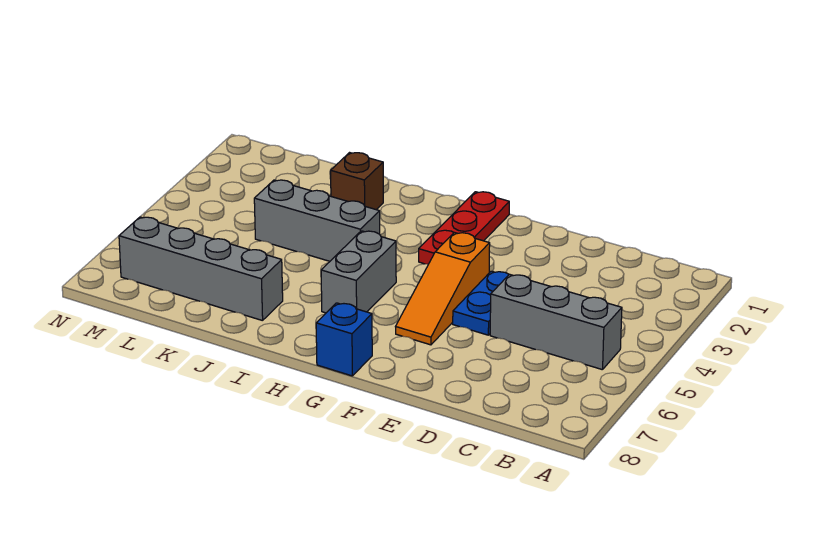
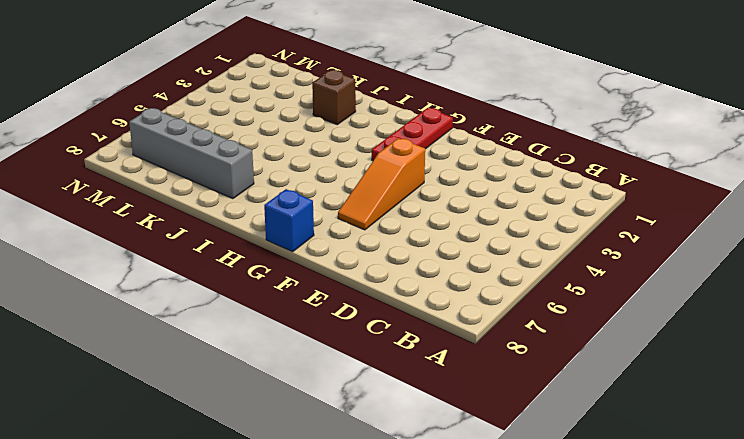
none -> grey 1x3 brick [490,274,622,370]
none -> blue 1x2 plate [453,271,509,335]

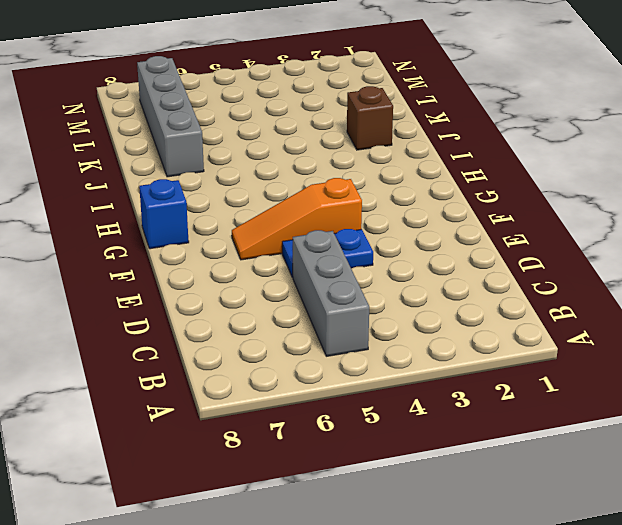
none -> red 1x3 plate [419,192,509,264]
none -> grey 1x2 brick [321,231,396,313]

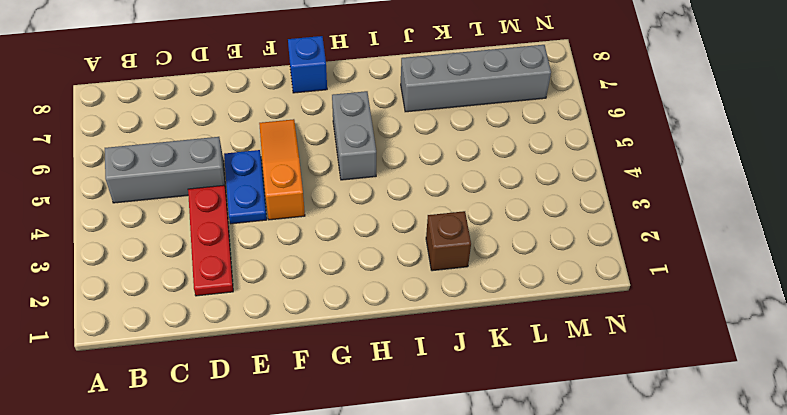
red 1x3 plate [188,185,233,296] -> red 1x3 plate moved to [419,192,509,264]
none -> grey 1x3 brick [254,180,380,261]

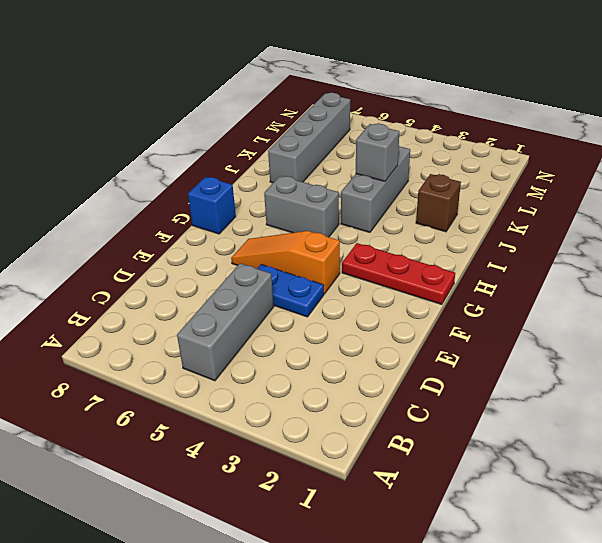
grey 1x1 brick [356,124,399,181] -> none

